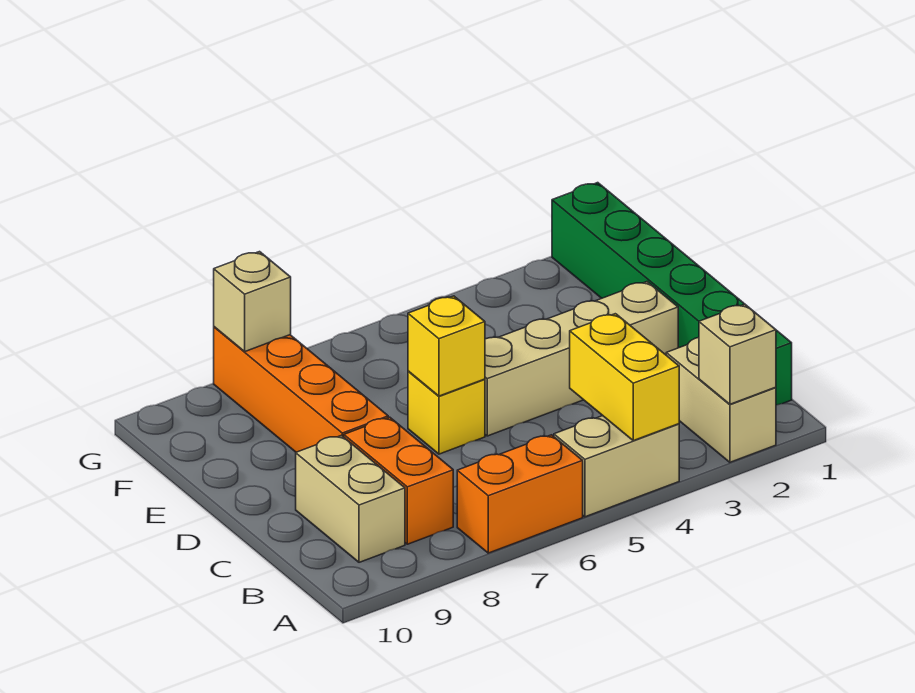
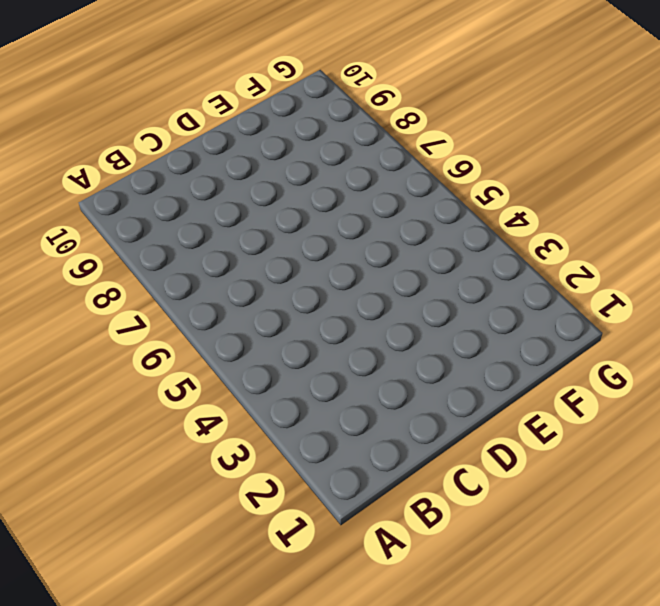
none -> tan 1x2 brick [666,338,776,462]
none -> tan 1x2 brick [554,416,679,517]
none -> orange 1x2 brick [457,435,583,553]

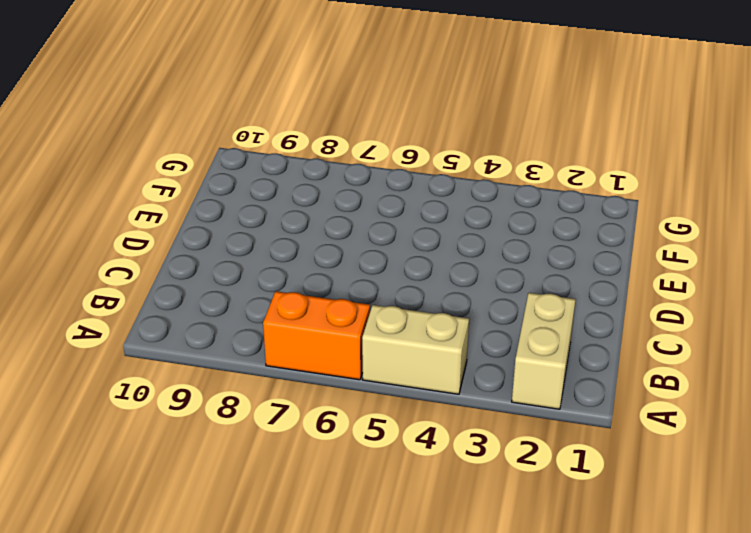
none -> green 1x6 brick [552,183,792,405]
none -> orange 1x2 brick [344,417,453,544]
none -> tan 1x2 brick [296,435,405,562]

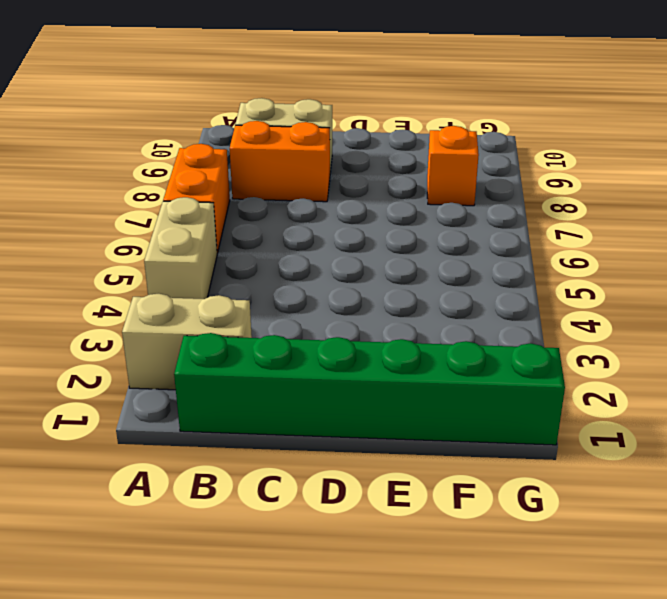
orange 1x1 brick [427,126,479,206] -> orange 1x4 brick [214,327,388,452]
none -> tan 1x4 brick [485,282,678,436]
none -> yellow 1x1 brick [408,371,485,454]
none -> tan 1x1 brick [699,304,776,404]

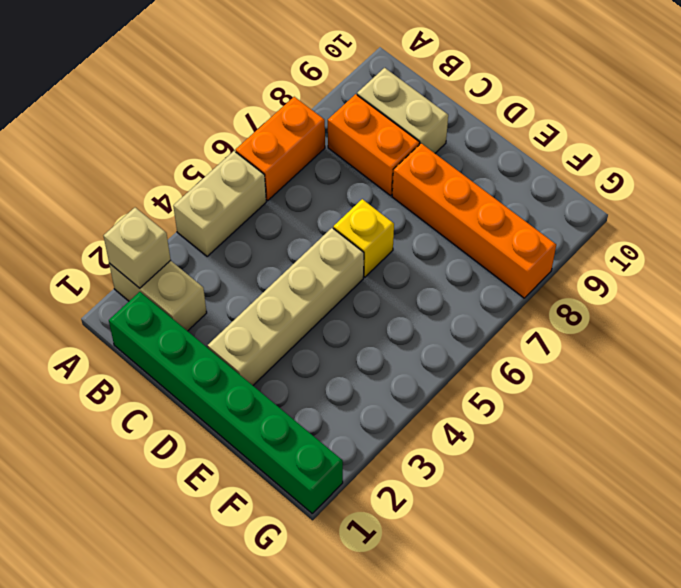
none -> yellow 1x2 brick [570,314,679,441]
none -> yellow 1x1 brick [408,296,485,396]
none -> tan 1x1 brick [214,252,291,351]

